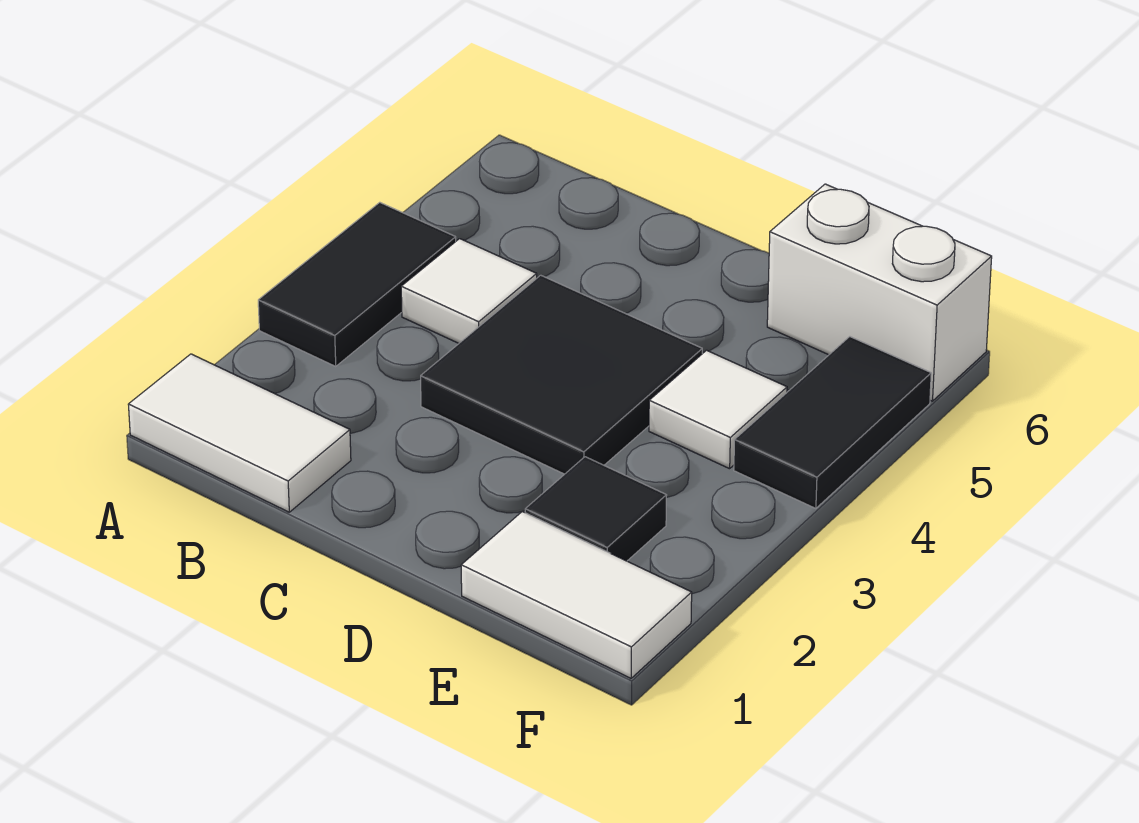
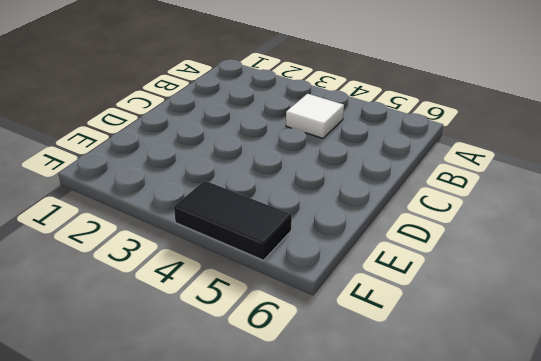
none -> white 1x2 tile [128,354,351,512]
none -> black 1x2 tile [258,202,456,366]

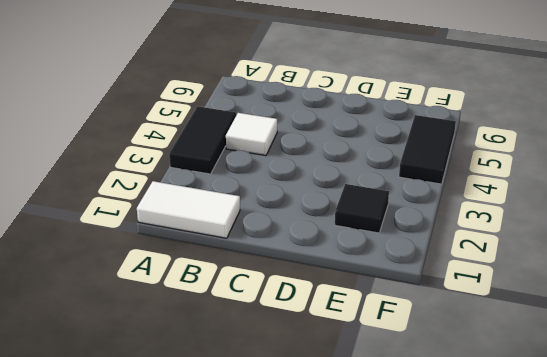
none -> black 2x2 tile [421,275,702,474]
none -> white 1x2 tile [461,511,692,678]

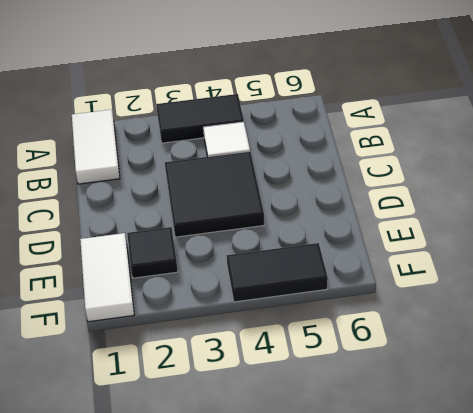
none -> white 1x1 tile [649,350,787,469]
none -> white 1x2 brick [767,184,992,401]

